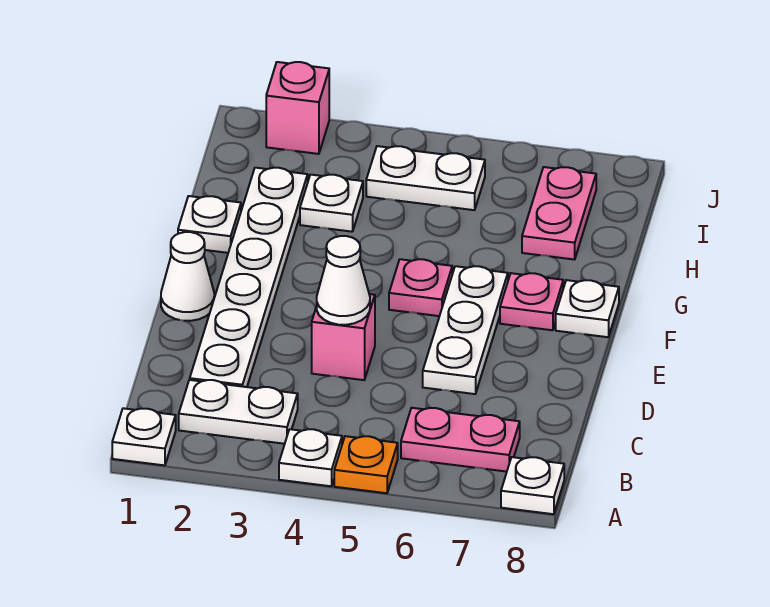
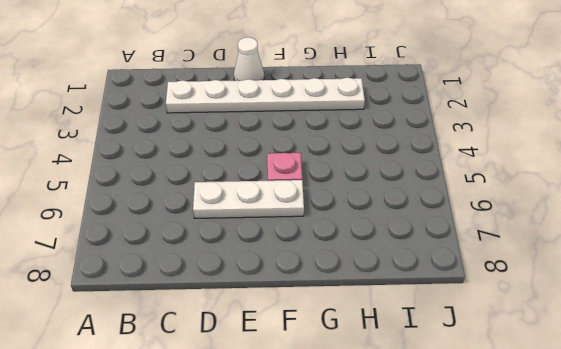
none -> white 1x1 plate [112,408,176,465]
none -> white 1x1 plate [279,429,342,486]
none -> orange 1x1 plate [334,436,398,493]

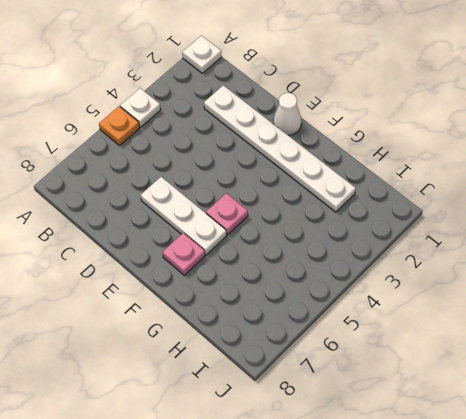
none -> white 1x1 plate [501,457,564,514]
none -> white 1x2 plate [179,380,298,444]
none -> pink 1x2 plate [401,408,520,472]

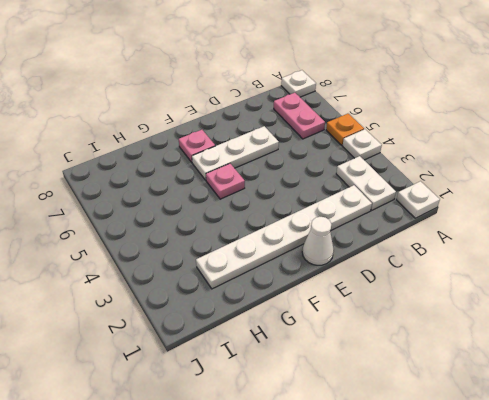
none -> pink 1x1 brick [312,294,375,380]
none -> white 1x1 plate [556,280,619,337]
none -> white 1x1 plate [178,196,241,253]

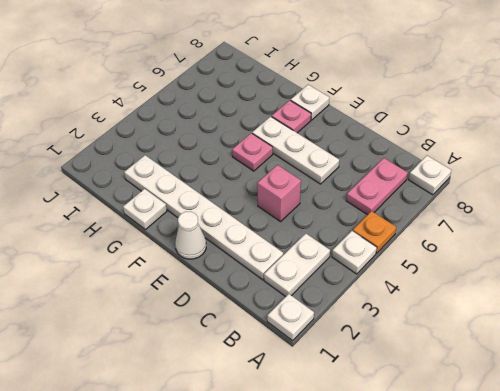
none -> white 1x1 plate [300,175,363,232]
none -> pink 1x2 plate [522,167,596,260]
none -> white 1x2 plate [366,146,485,210]

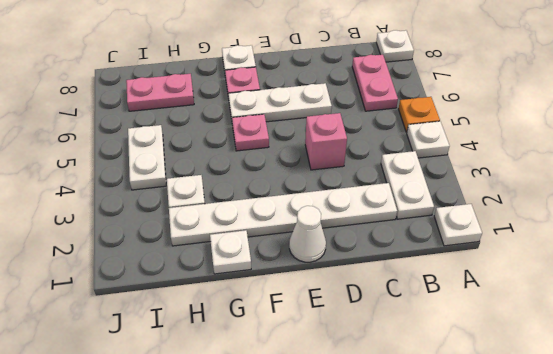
none -> pink 1x1 brick [266,62,329,154]
none -> white 1x1 cone [317,236,370,325]

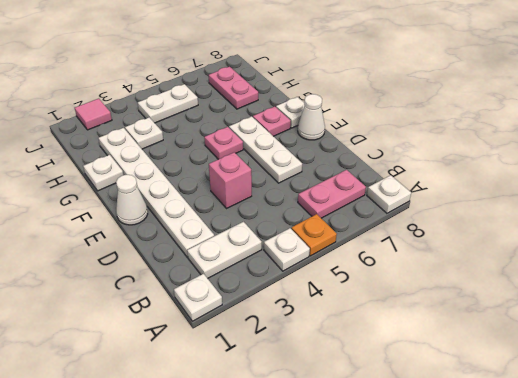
white 1x1 cone [298,94,325,140] -> white 1x1 cone moved to [317,236,370,325]
pink 1x1 tile [75,99,112,130] -> pink 1x1 brick [266,62,329,154]

